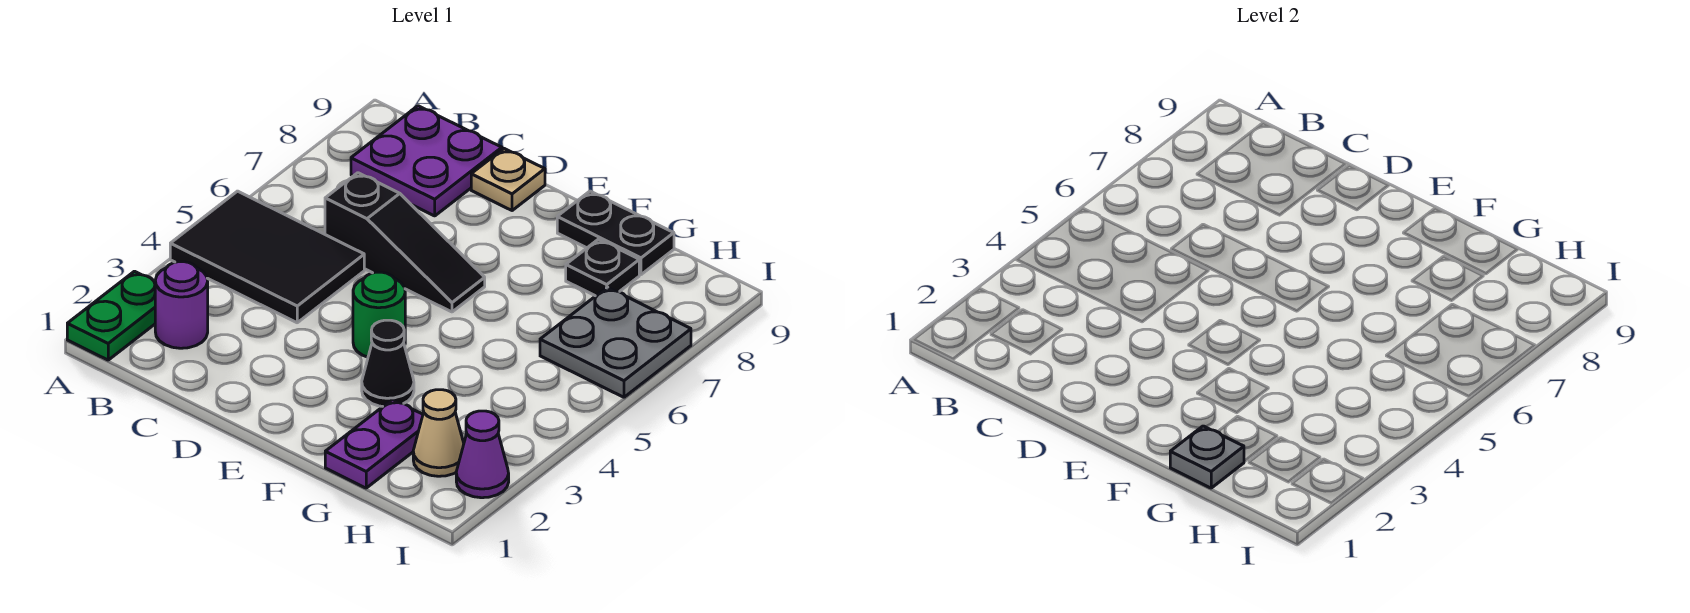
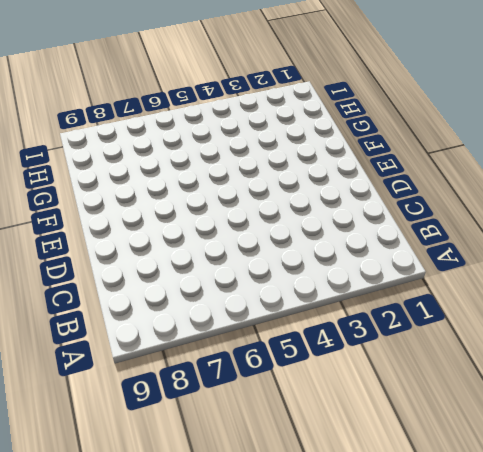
none -> green 1x2 plate [67,271,155,360]
none -> black 2x3 tile [170,191,364,323]
none -> purple 1x1 round brick [155,262,208,348]

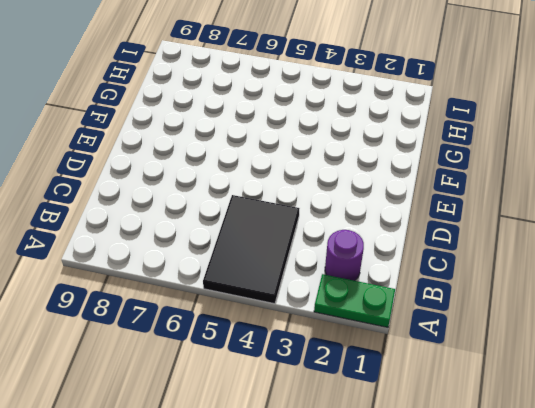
none -> purple 2x2 plate [351,106,502,216]
none -> black 1x3 slope [325,173,485,312]
none -> tan 1x1 plate [471,149,545,211]

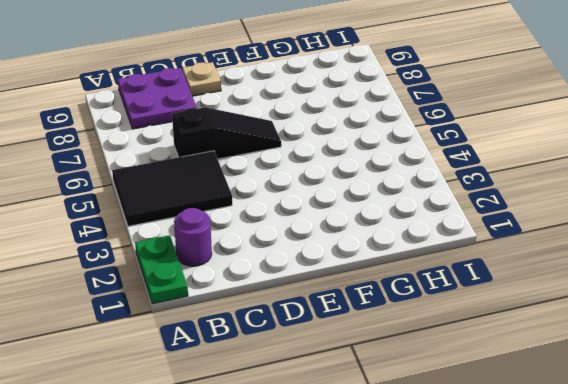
none -> green 1x1 round brick [353,272,405,357]
none -> black 1x1 cone [362,320,414,406]
none -> black 1x2 plate [557,191,674,275]

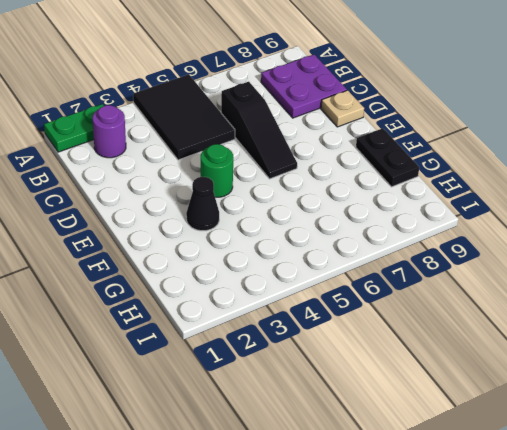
none -> purple 1x2 plate [325,399,423,488]
none -> black 1x1 plate [566,239,639,296]
none -> tan 1x1 cone [413,390,464,476]

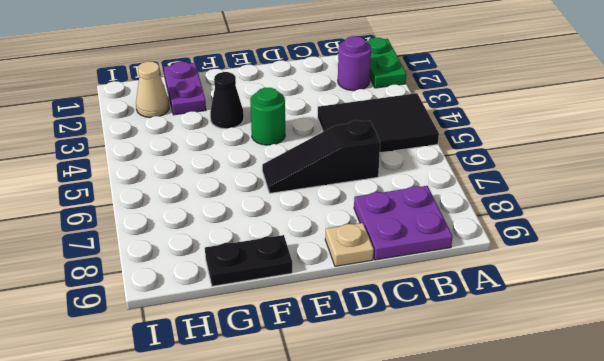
none -> black 1x1 plate [566,239,639,296]
none -> grey 2x2 plate [540,287,691,397]
none -> purple 1x1 cone [456,411,509,498]

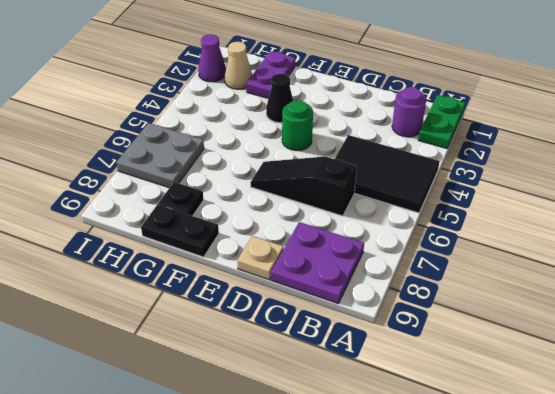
none -> grey 1x1 plate [1170,426,1244,488]

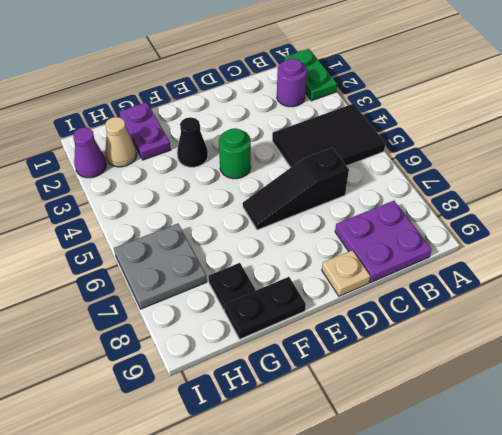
none -> grey 1x1 plate [1170,426,1244,488]

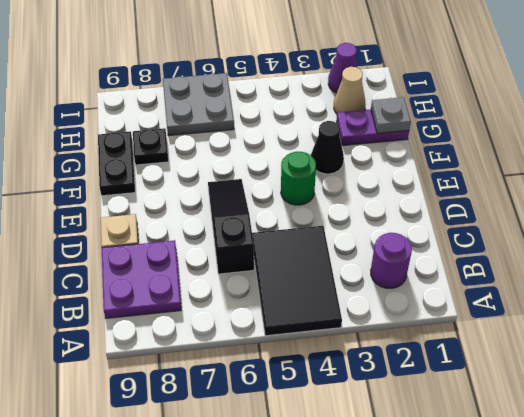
none -> green 1x2 plate [67,271,155,360]

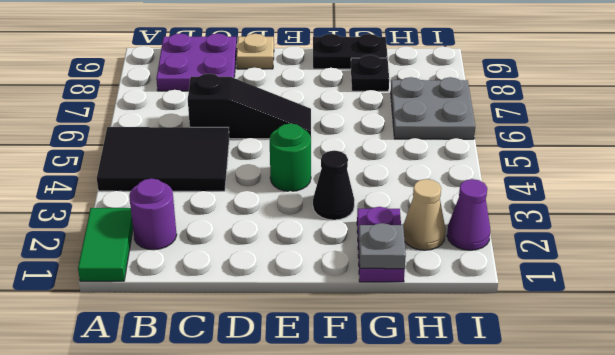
green 1x2 tile [78,208,133,281] -> green 1x2 plate [67,271,155,360]

